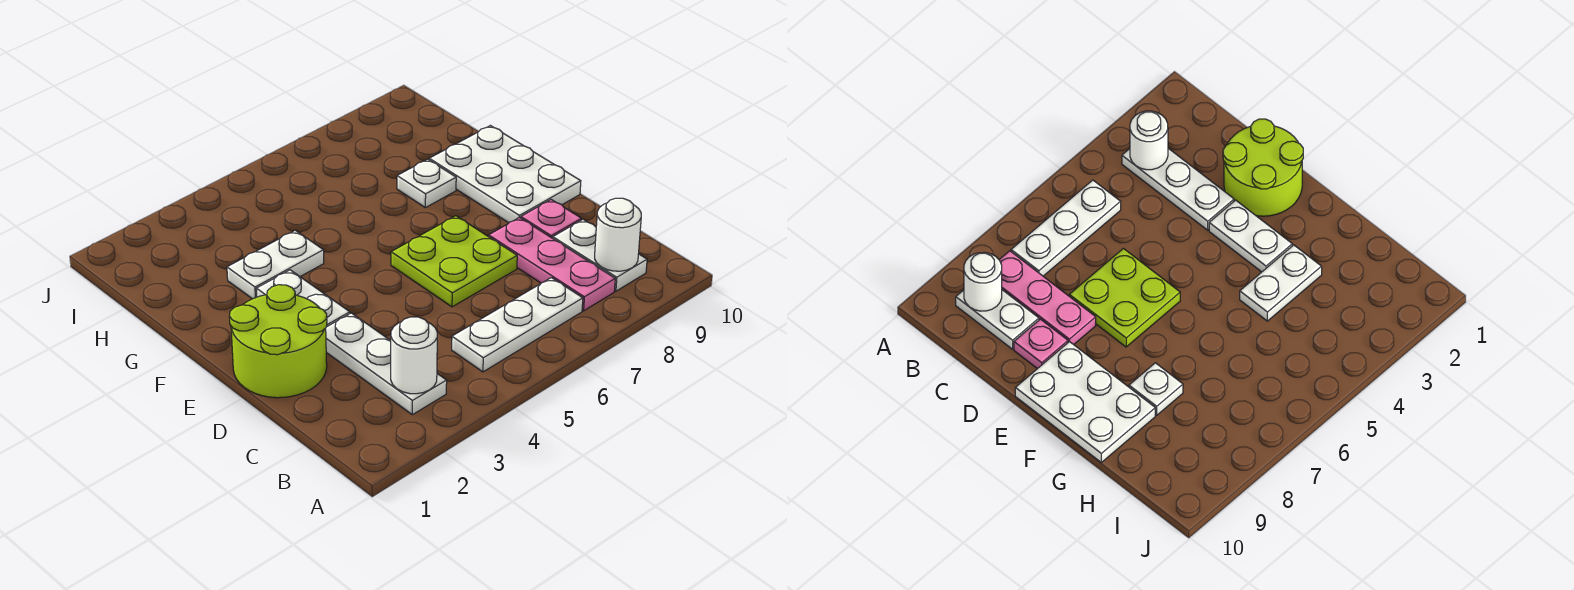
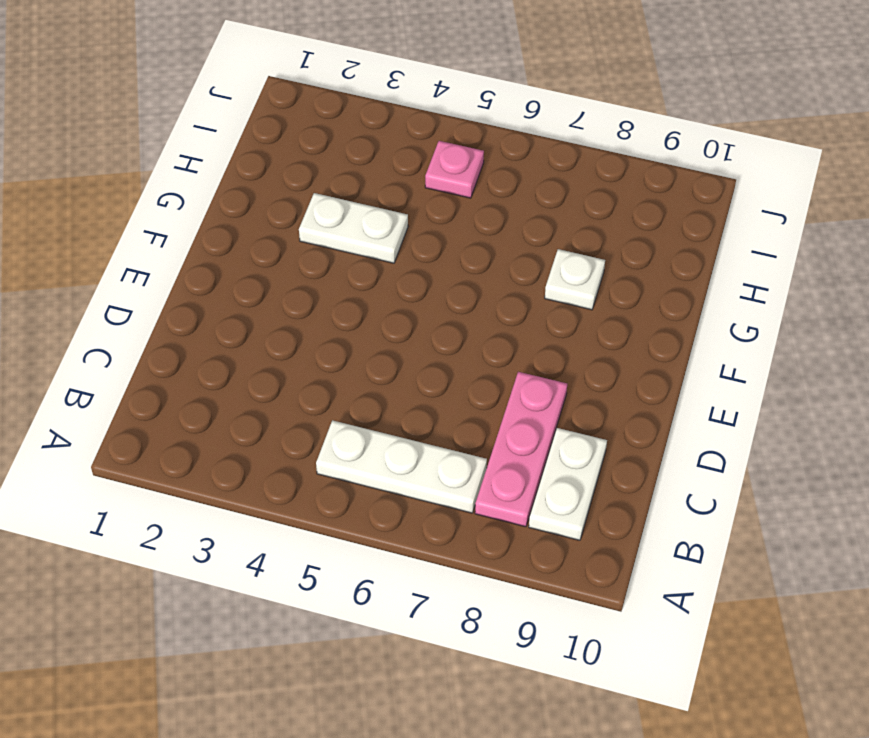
pink 1x1 plate [425,141,484,198] -> pink 1x1 plate moved to [521,200,581,238]
none -> white 1x3 plate [326,313,447,415]
none -> lime 2x2 round brick [229,285,327,398]
none -> lime 2x2 plate [391,216,517,307]

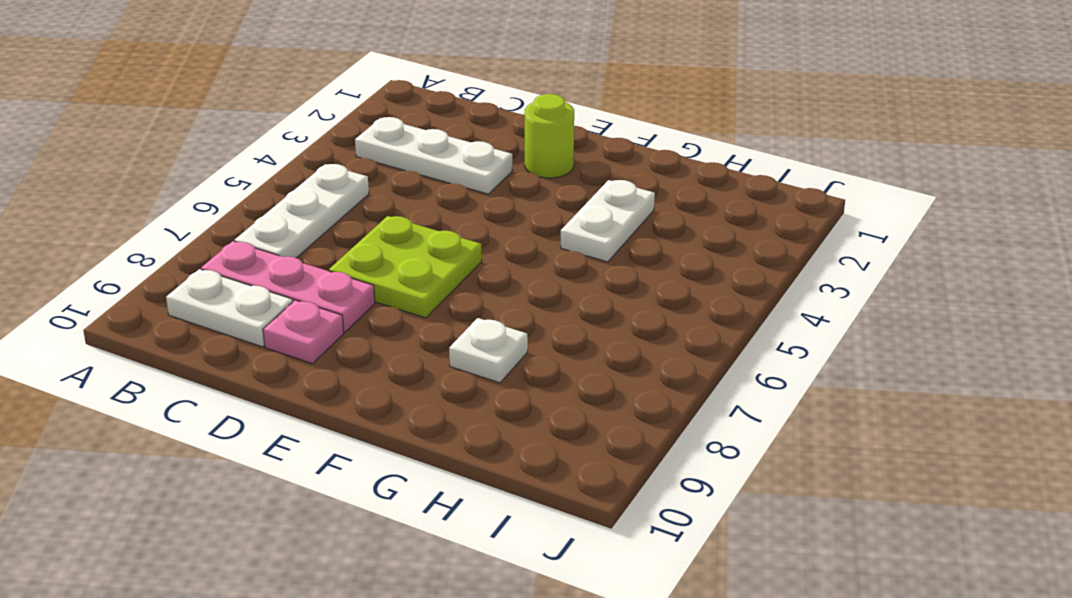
lime 1x1 round brick [525,94,574,178] -> lime 2x2 round brick [229,285,327,398]
none -> white 1x2 plate [256,270,350,327]
none -> white 2x3 plate [429,126,581,223]
none -> white 1x1 round brick [391,317,437,394]

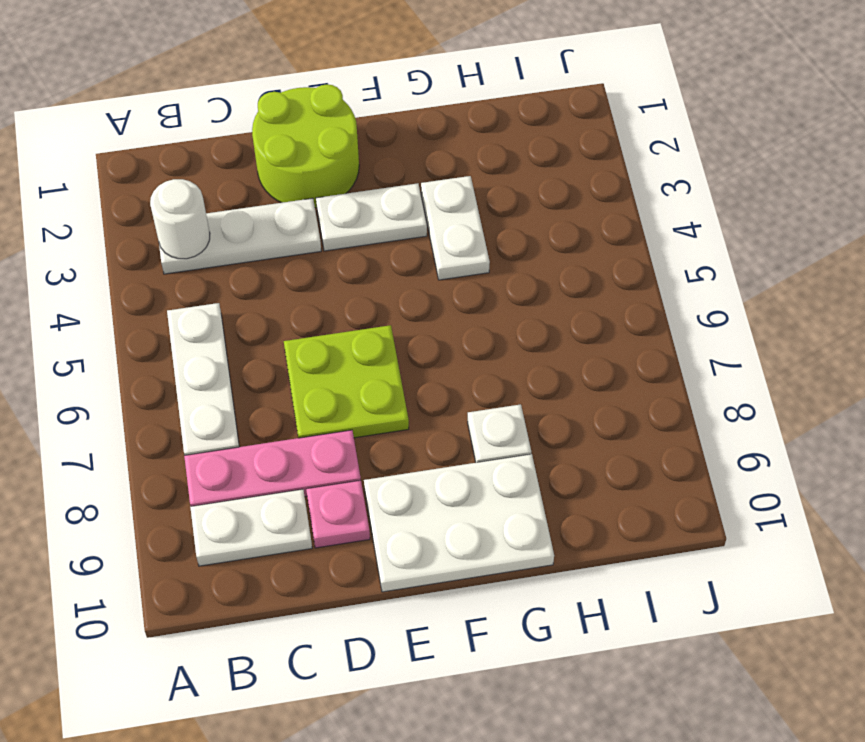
none -> white 1x1 round brick [595,198,641,271]

